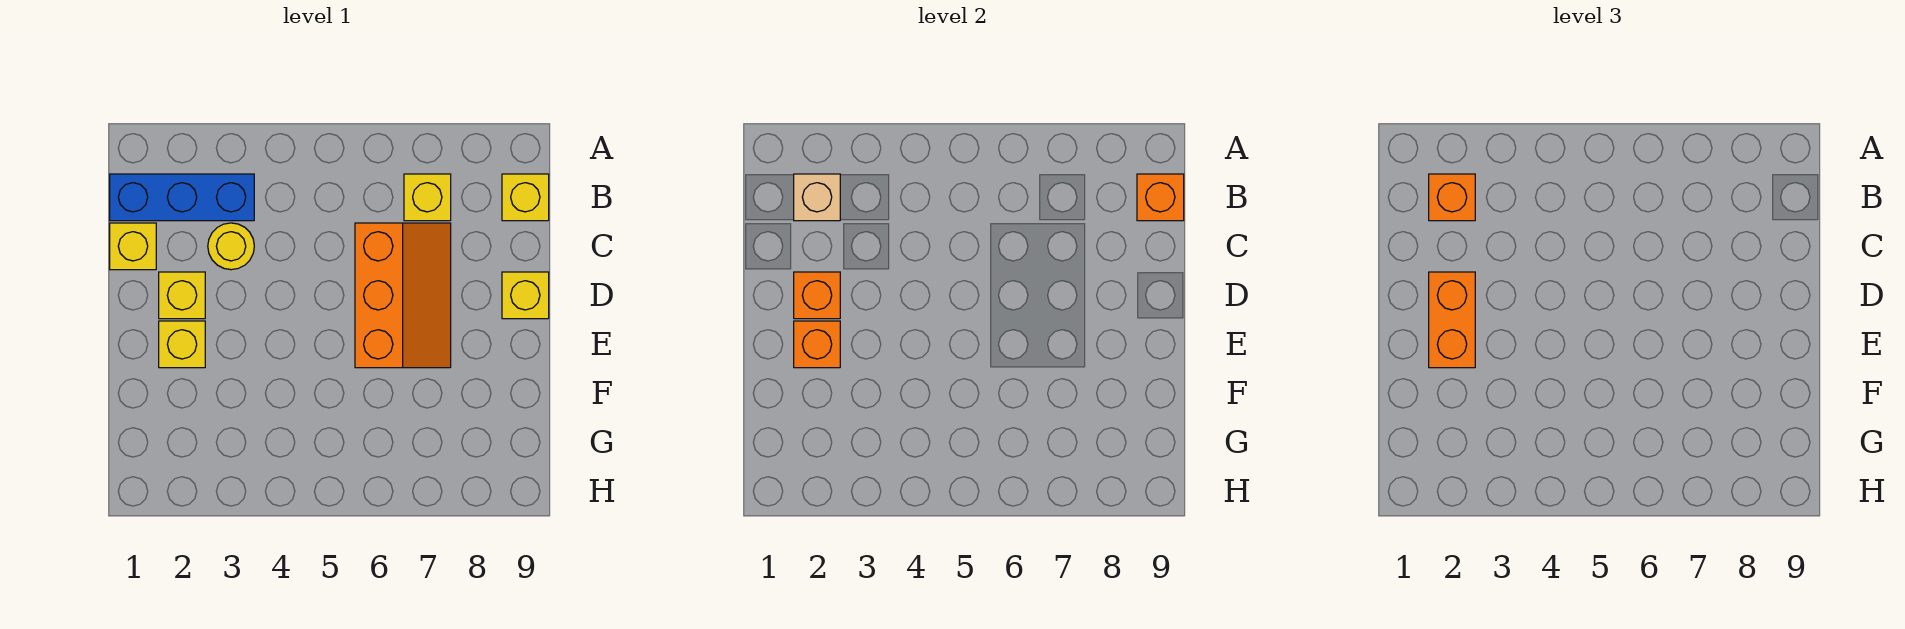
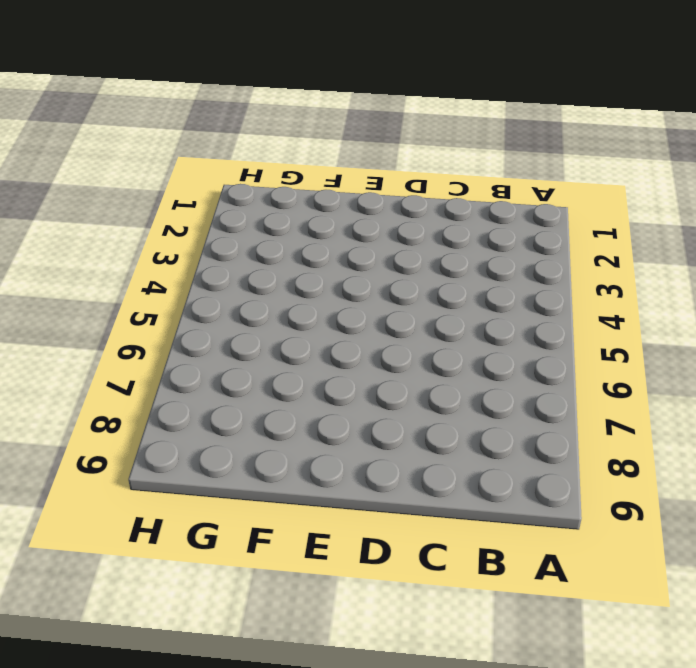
none -> blue 1x3 brick [110,174,254,221]
none -> yellow 1x1 brick [404,174,451,221]
none -> yellow 1x1 brick [502,174,549,221]

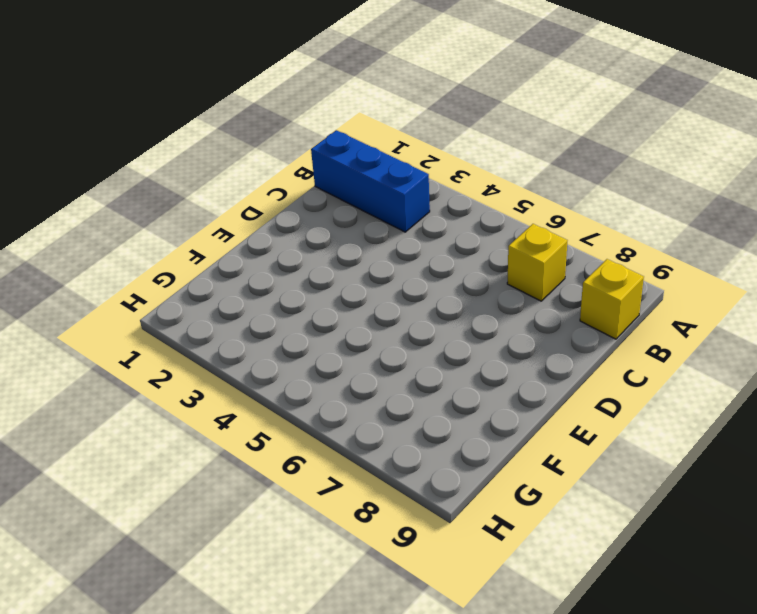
none -> yellow 1x1 brick [110,223,156,270]
none -> yellow 1x1 round brick [208,223,254,270]
none -> orange 2x3 slope [355,223,451,368]

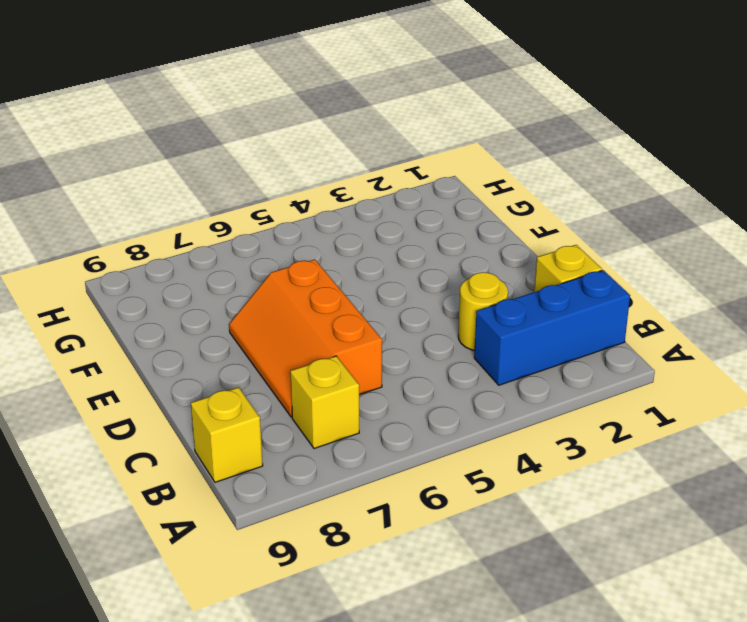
none -> yellow 1x1 brick [159,272,205,319]
none -> yellow 1x1 brick [502,272,549,319]
none -> yellow 1x1 brick [159,321,205,368]

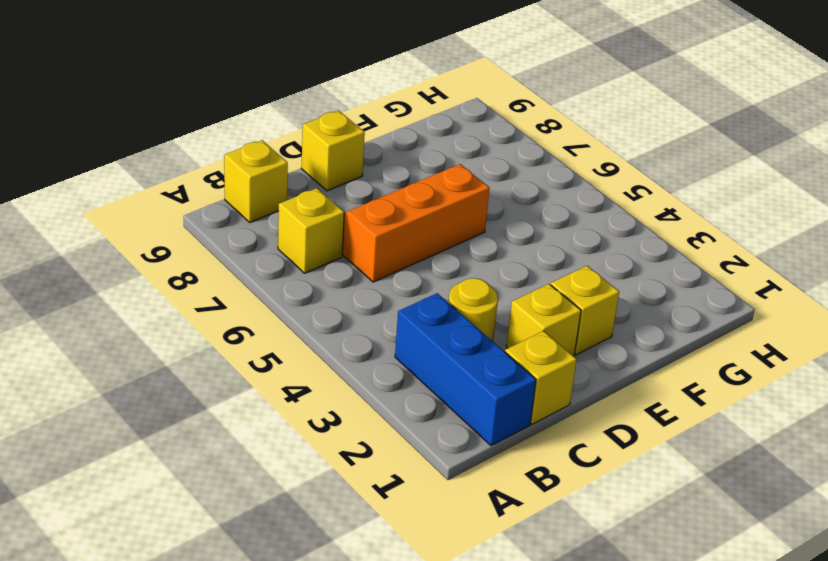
none -> tan 1x1 brick [794,174,840,221]
none -> orange 1x1 brick [1137,174,1184,221]
none -> orange 1x1 brick [794,272,840,319]

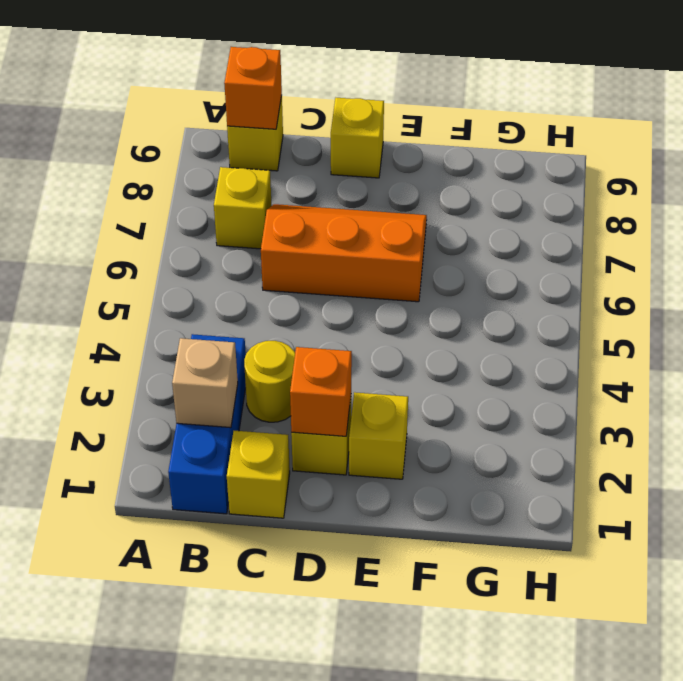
none -> orange 1x1 brick [794,321,840,368]
none -> orange 1x1 brick [1429,174,1475,221]
none -> orange 1x2 brick [1429,272,1475,368]

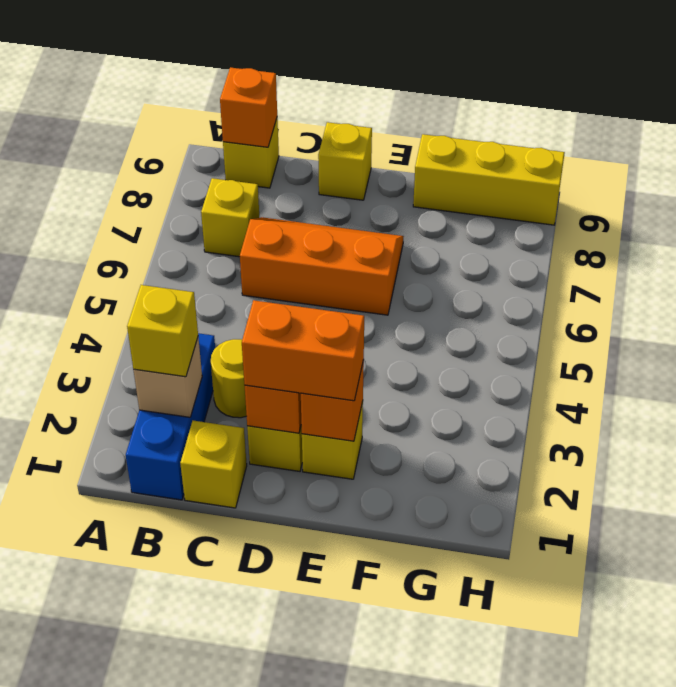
yellow 1x1 brick [127,285,198,377] -> orange 1x1 brick [1429,174,1475,221]
yellow 1x3 brick [413,134,565,225] -> none

